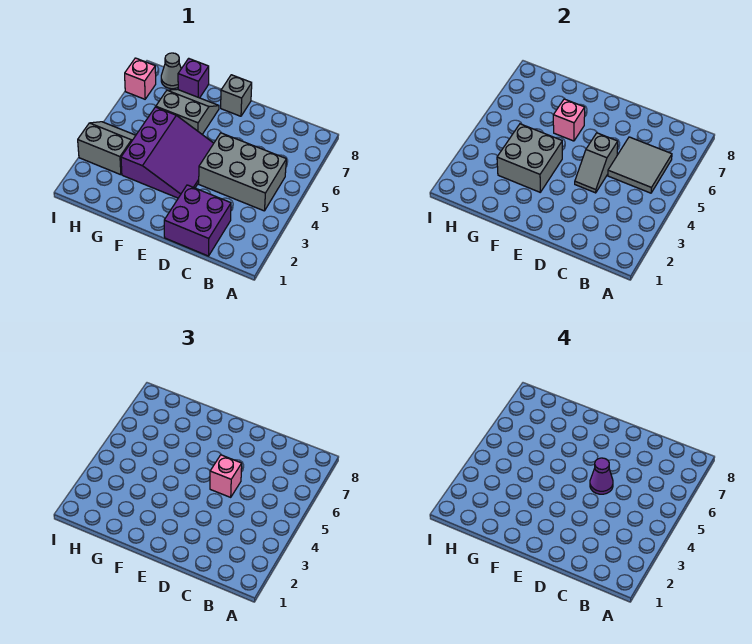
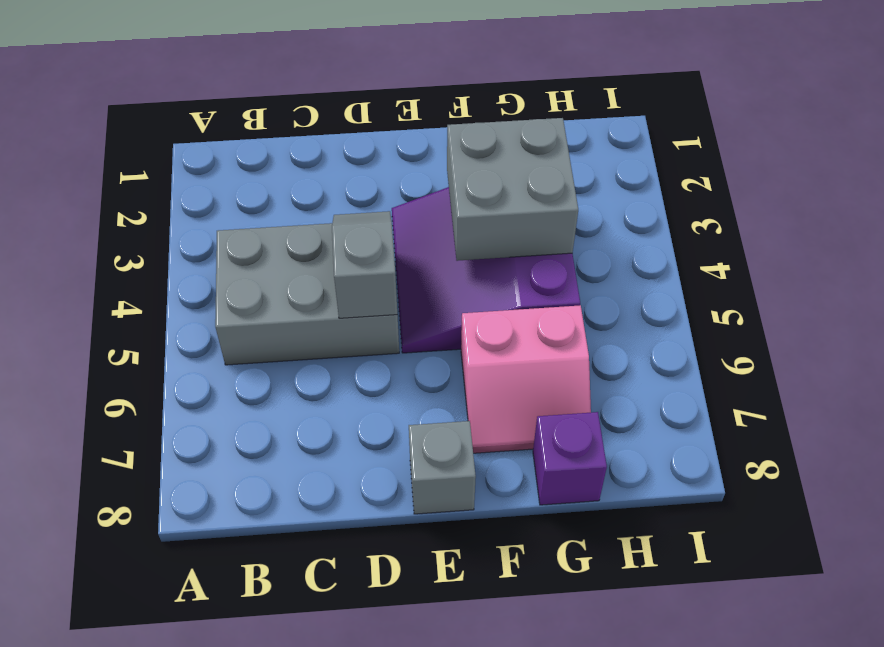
pink 2x2 slope [461,305,591,453] -> grey 2x2 slope [156,89,219,134]
none -> purple 2x2 brick [164,185,231,256]
none -> grey 2x2 slope [78,122,136,175]
none -> grey 1x1 cone [161,53,181,89]

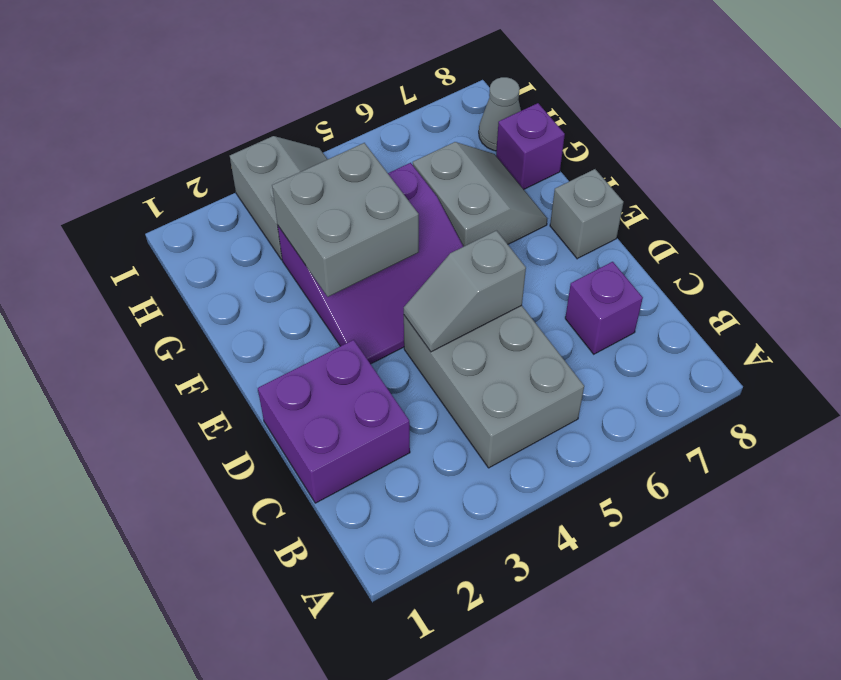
purple 1x1 brick [565,262,643,354] -> none
none -> pink 1x1 brick [125,58,156,99]
none -> grey 2x2 tile [608,137,672,193]
none -> pink 1x1 brick [553,99,585,141]

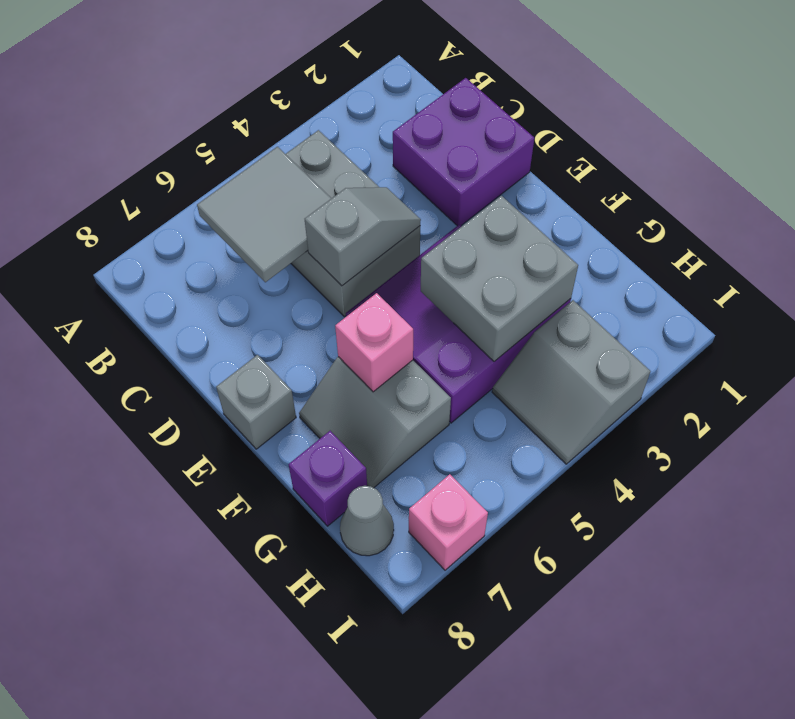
none -> pink 1x1 brick [210,455,242,497]
none -> purple 1x1 cone [590,458,613,494]

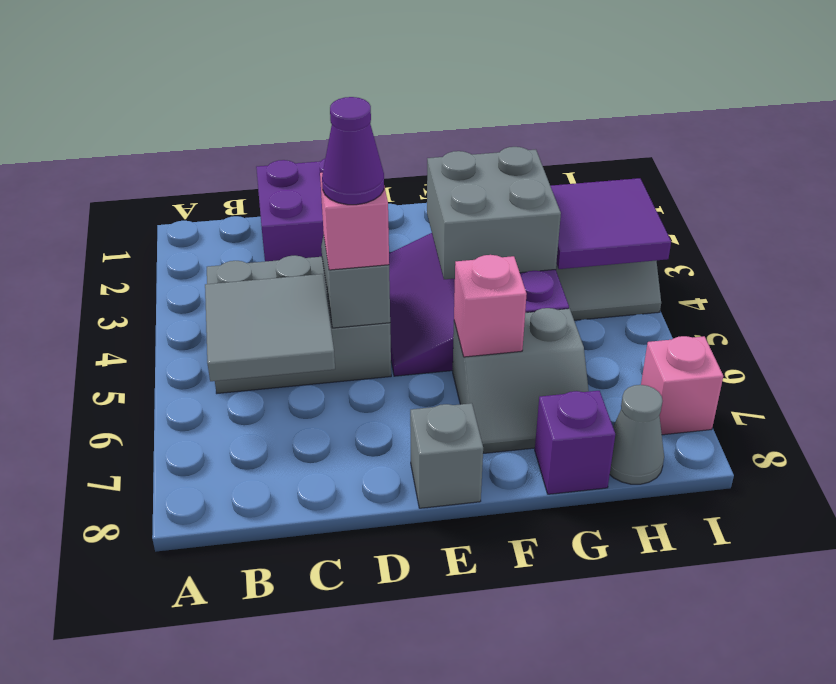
purple 2x2 tile [551,178,671,269] -> none

